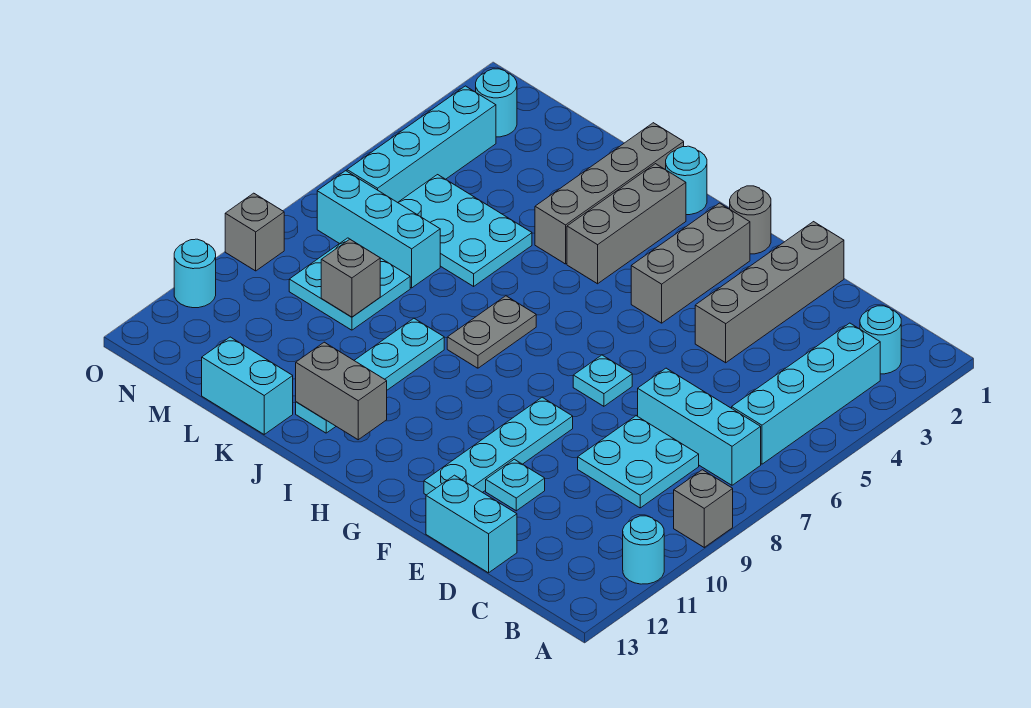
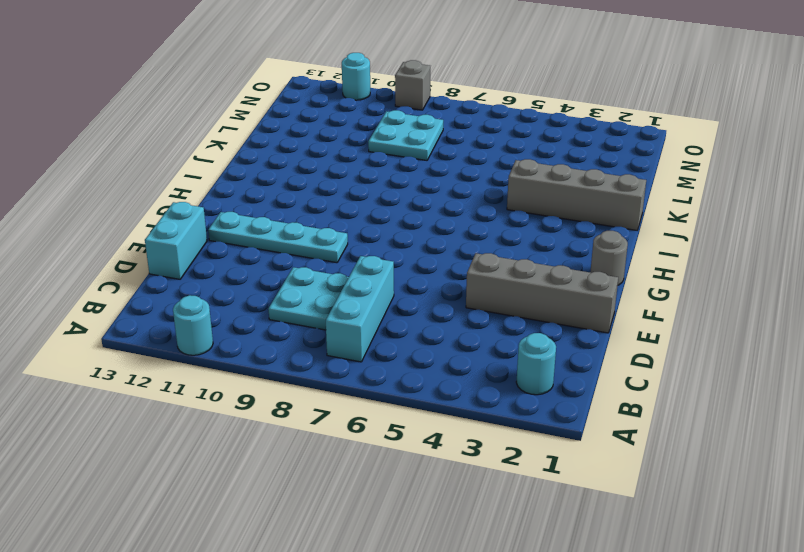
none -> grey 1x1 brick [674,470,733,547]
none -> cyan 1x4 brick [732,323,880,464]
none -> cyan 1x1 plate [486,459,545,511]

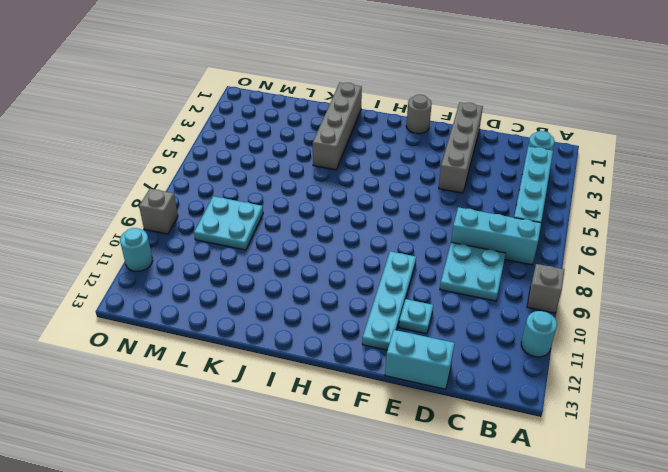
none -> cyan 1x1 plate [573,355,632,406]
none -> grey 1x3 brick [631,203,750,323]
none -> cyan 1x1 round brick [666,146,707,215]

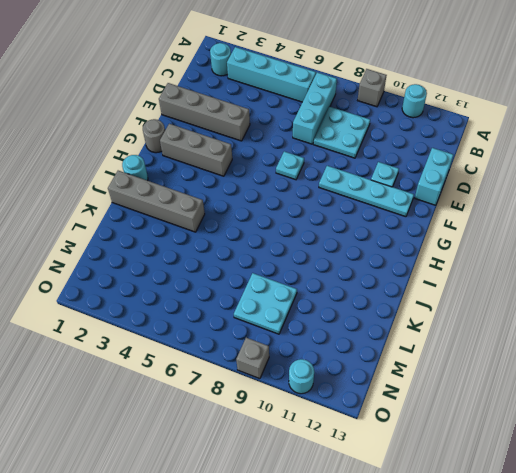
none -> grey 1x3 brick [567,164,686,284]
none -> grey 1x2 plate [447,296,536,368]
none -> cyan 1x4 plate [296,319,444,433]

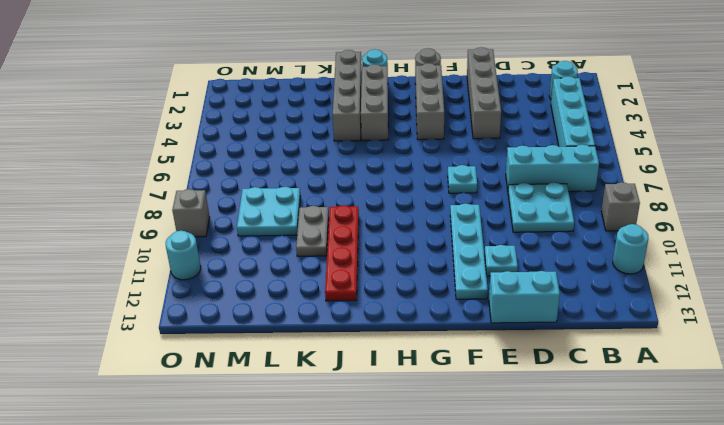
red 1x4 plate [325,205,359,301] -> cyan 1x4 plate [296,319,444,433]
grey 1x2 plate [296,206,329,256] -> grey 1x2 plate moved to [447,296,536,368]
none -> cyan 2x3 plate [398,175,532,286]
none -> cyan 1x2 brick [202,337,293,434]
none -> cyan 1x3 brick [317,171,440,288]

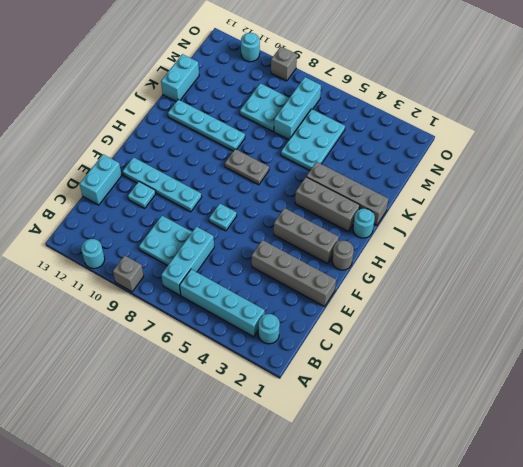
none -> cyan 1x1 round brick [476,69,517,137]
none -> cyan 1x4 brick [347,86,496,203]
none -> grey 1x2 brick [296,342,387,440]

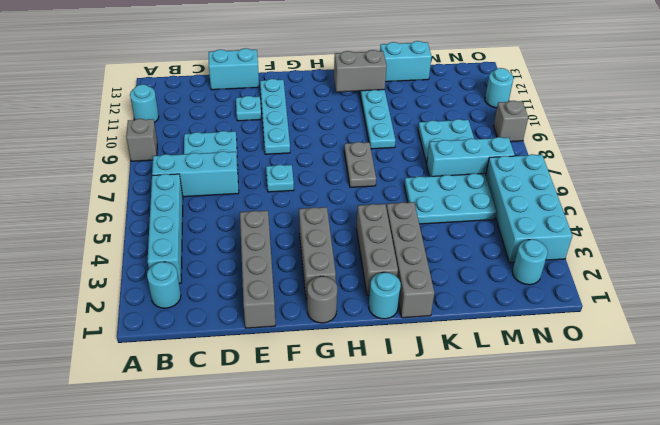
cyan 2x4 brick [486,154,572,263] -> cyan 1x4 brick [347,86,496,203]
none -> grey 1x1 brick [321,239,380,317]

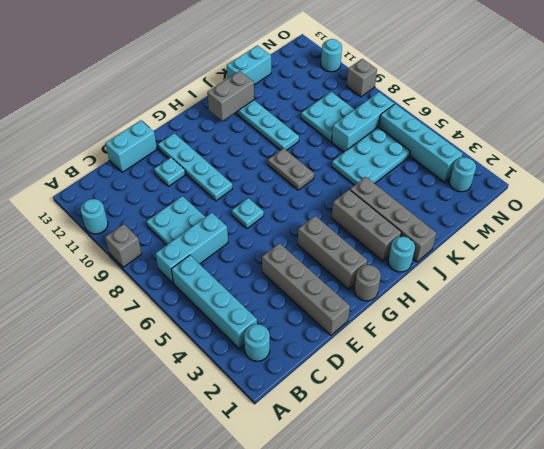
none -> grey 1x1 brick [321,239,380,317]

